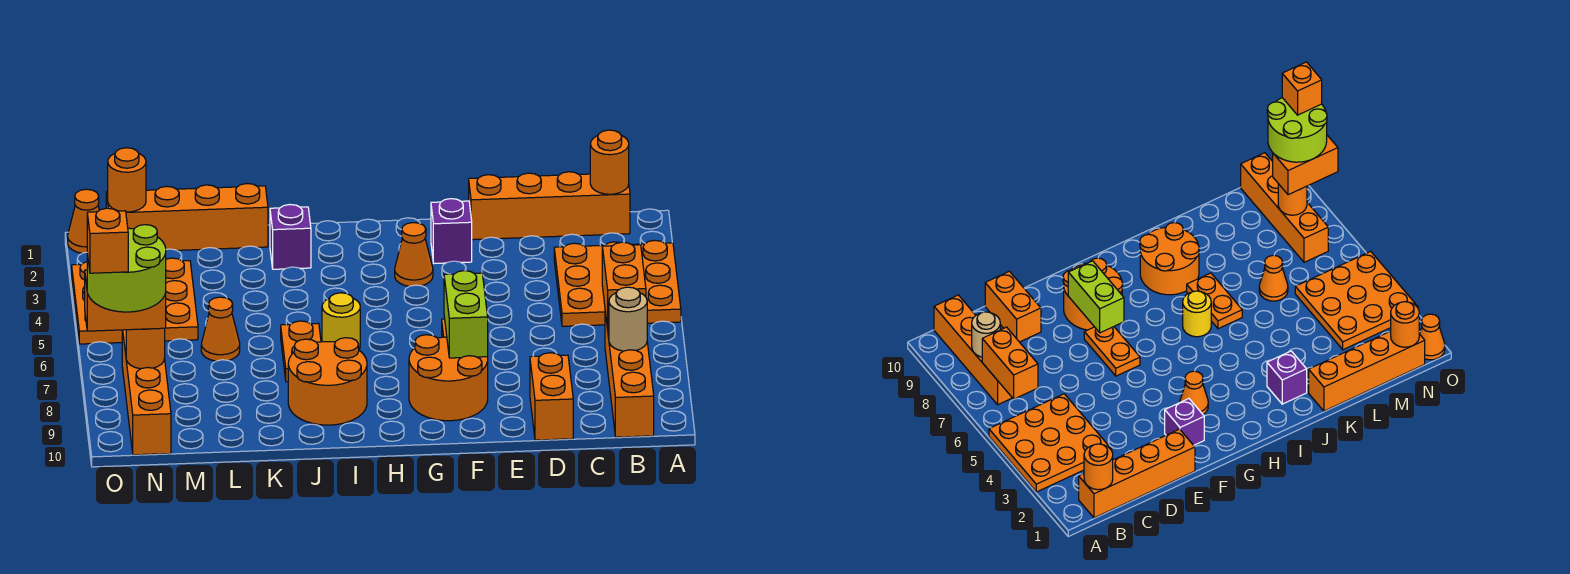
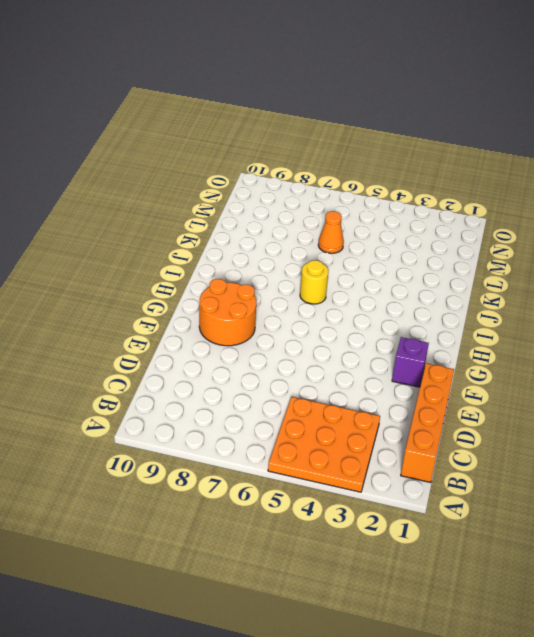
none -> orange 1x4 brick [605,312,654,437]
none -> orange 1x2 brick [530,353,573,440]
none -> orange 1x2 plate [1084,327,1140,376]

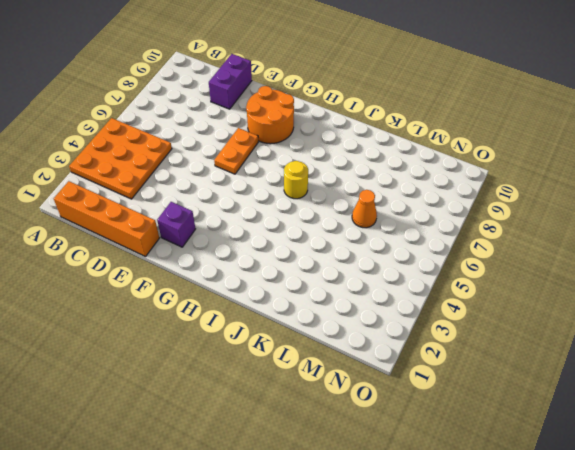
purple 1x2 brick [209,54,252,109] -> orange 1x2 brick [530,353,573,440]
none -> orange 1x4 brick [605,312,654,437]
none -> orange 1x1 cone [395,223,433,286]
none -> orange 2x2 round brick [288,338,367,425]

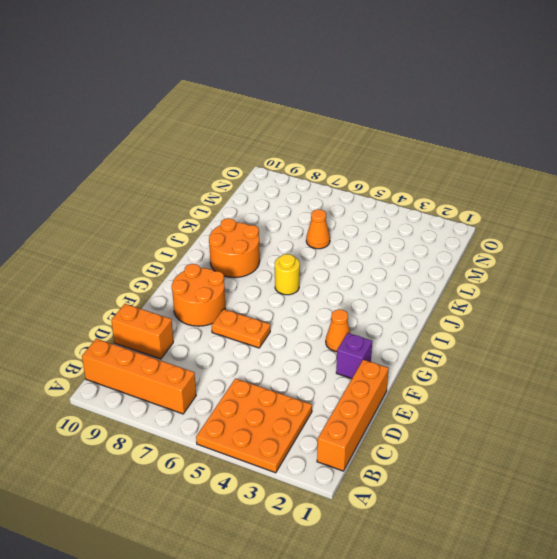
none -> purple 1x1 brick [270,204,311,269]
none -> orange 1x2 plate [281,321,321,382]
none -> orange 1x4 brick [106,184,268,250]

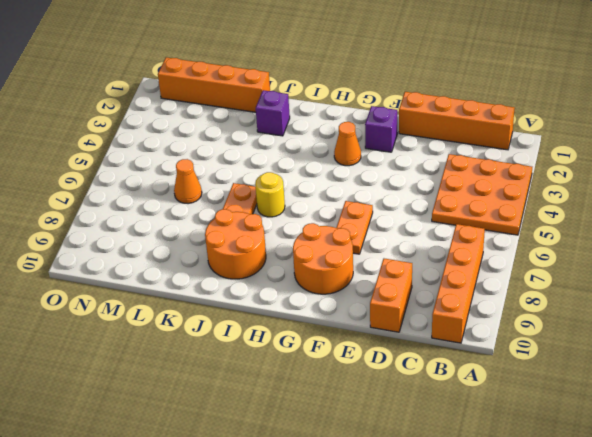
none -> orange 3x3 plate [72,258,198,344]
none -> orange 1x4 brick [122,330,171,455]
none -> orange 1x1 cone [68,189,99,253]

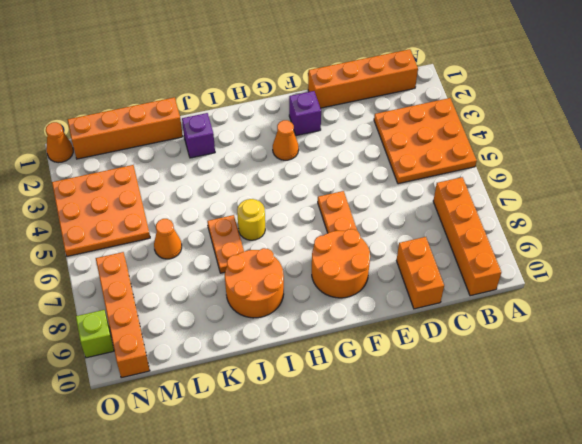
lime 1x1 brick [76,310,114,358] -> none
none -> orange 1x1 round brick [590,130,629,194]
none -> orange 1x2 brick [602,242,646,330]
none -> tan 1x1 round brick [609,287,647,351]

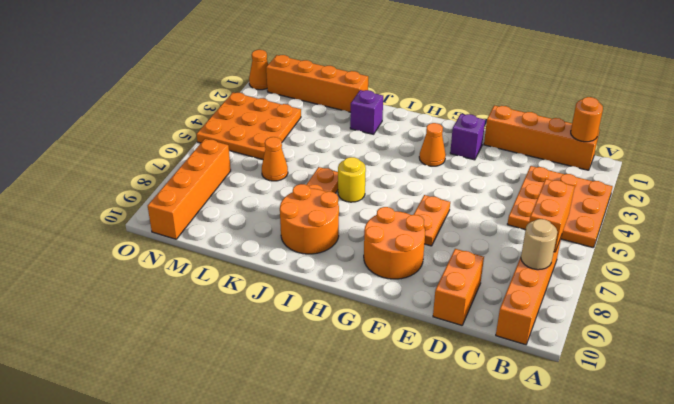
none -> lime 1x2 brick [444,271,488,358]
none -> orange 1x1 round brick [108,148,146,212]
none -> orange 1x1 round brick [126,328,165,369]

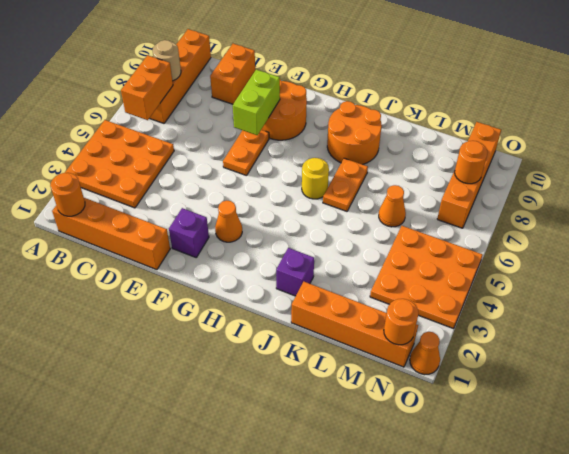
none -> orange 1x2 brick [85,270,166,331]
none -> lime 2x2 round brick [87,225,166,312]
none -> orange 1x1 brick [87,208,128,273]

